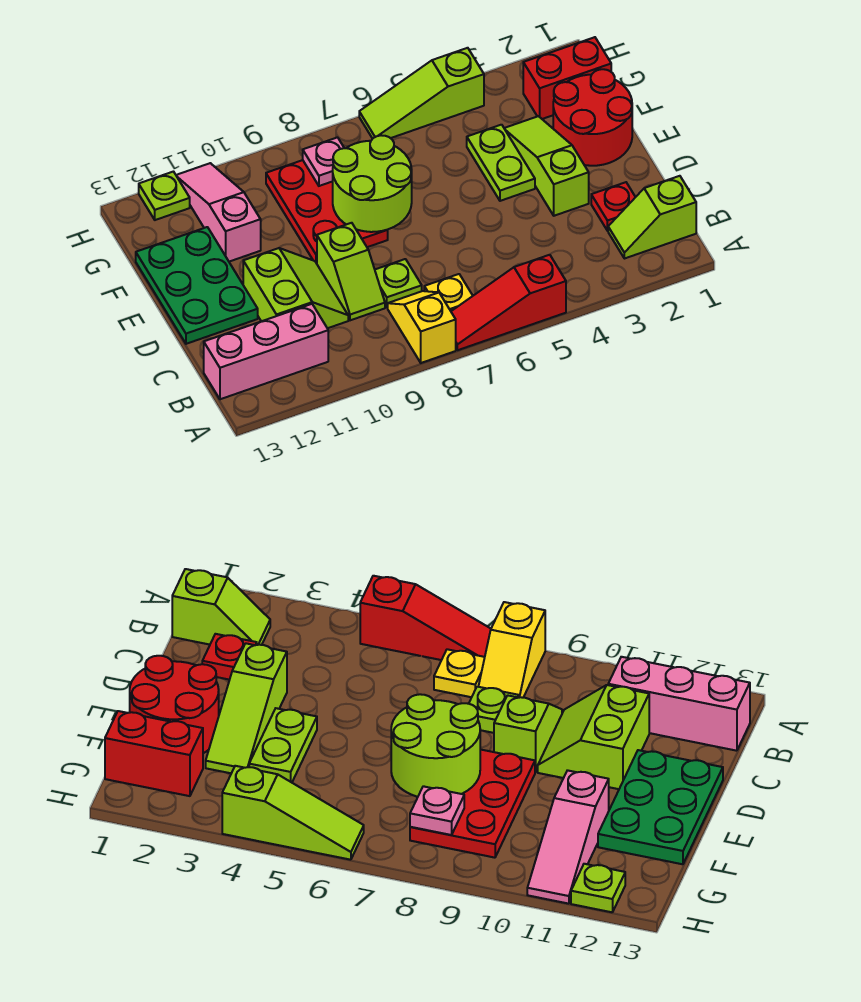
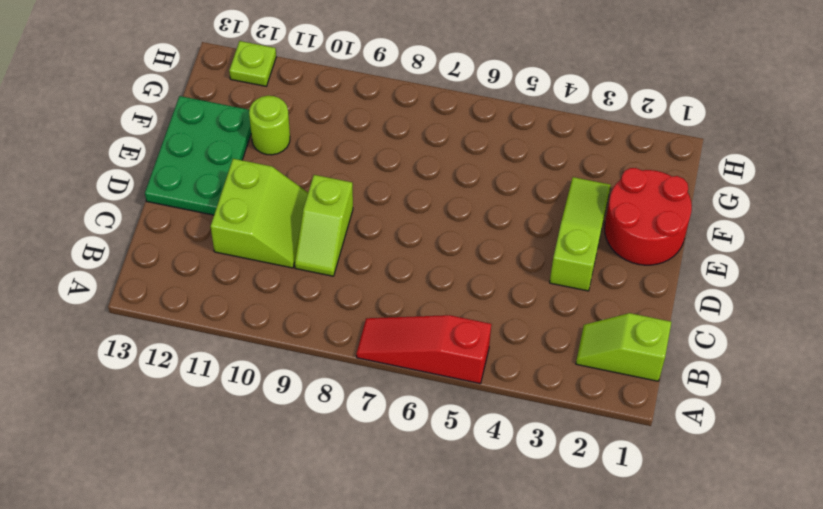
lime 1x1 round brick [249,96,290,155] -> pink 1x3 slope [176,163,261,262]
none -> yellow 1x2 slope [388,291,456,363]
none -> yellow 1x1 plate [424,274,473,311]
none -> pink 1x3 brick [204,304,328,399]

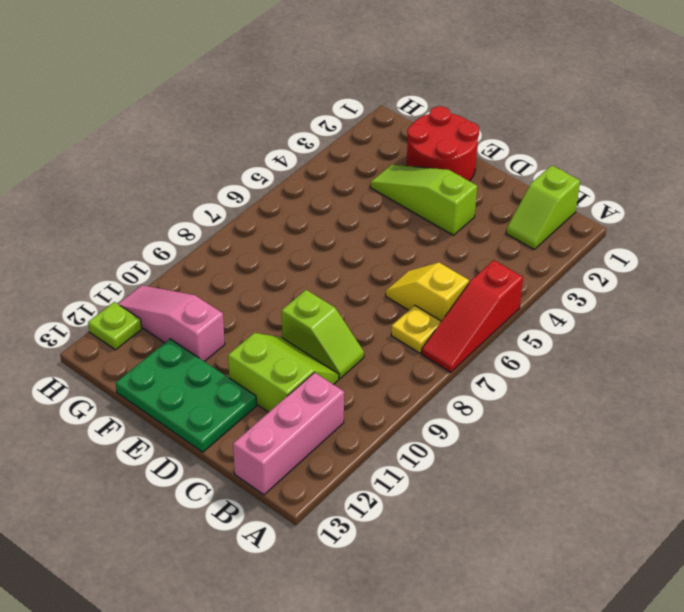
yellow 1x2 slope [386,262,469,321] -> yellow 1x2 slope moved to [388,291,456,363]
none -> red 1x1 plate [591,182,635,231]
none -> lime 1x1 plate [375,259,422,308]
none -> lime 1x2 plate [467,125,535,201]

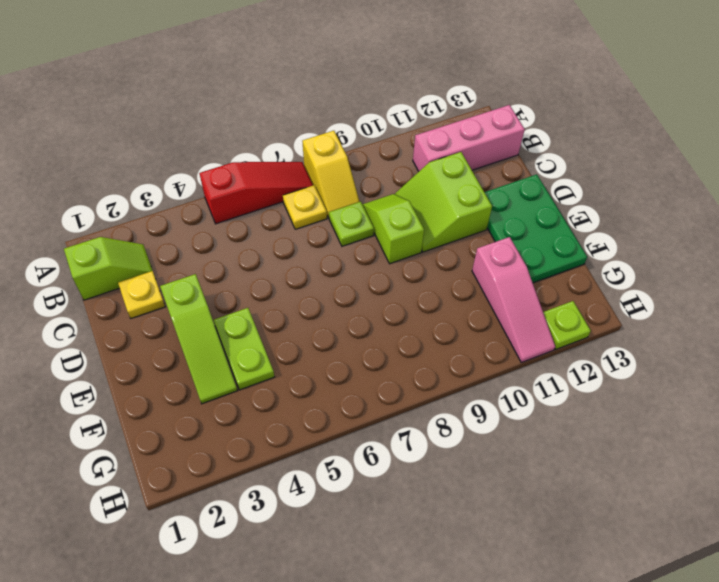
yellow 1x1 plate [118,271,165,318] -> red 1x1 plate [591,182,635,231]
none -> red 2x2 round brick [553,69,632,166]
none -> red 2x3 plate [266,160,388,264]
none -> red 1x2 brick [523,37,611,119]

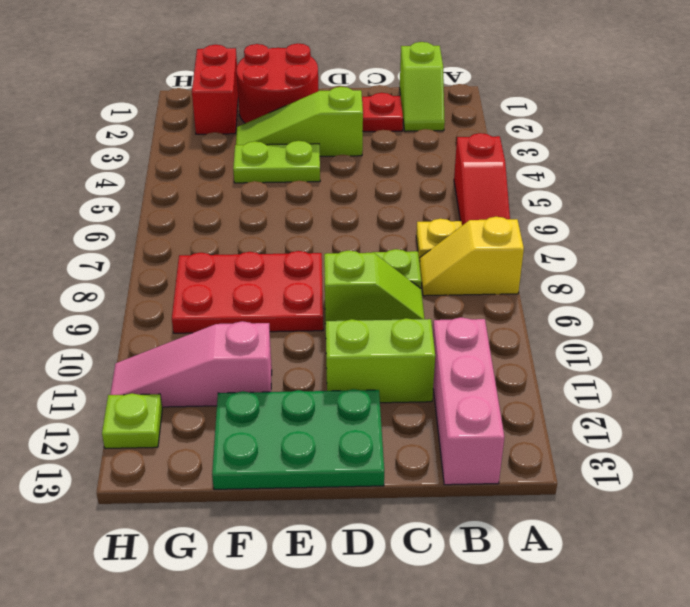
none -> lime 1x3 slope [359,48,484,139]
none -> lime 2x2 round brick [333,135,412,232]
none -> pink 1x1 plate [303,137,344,186]

